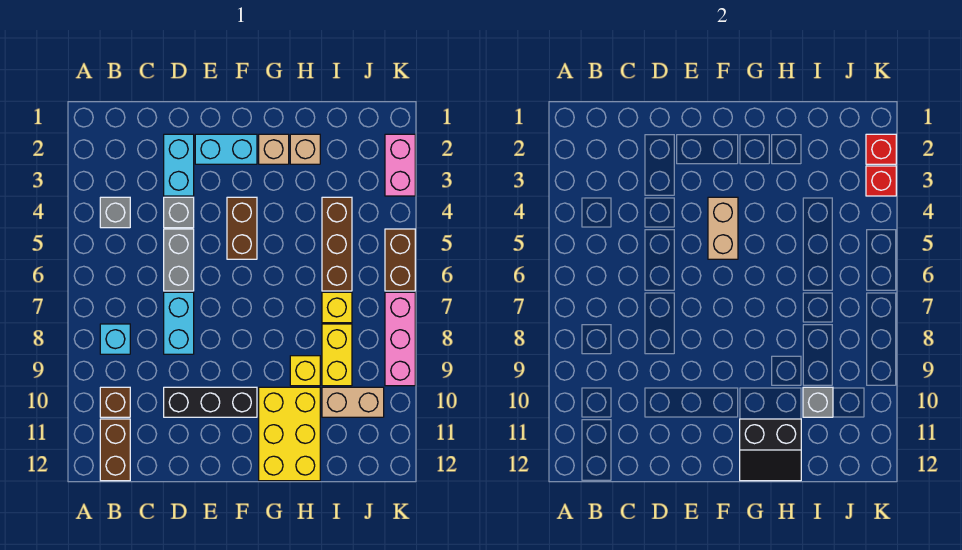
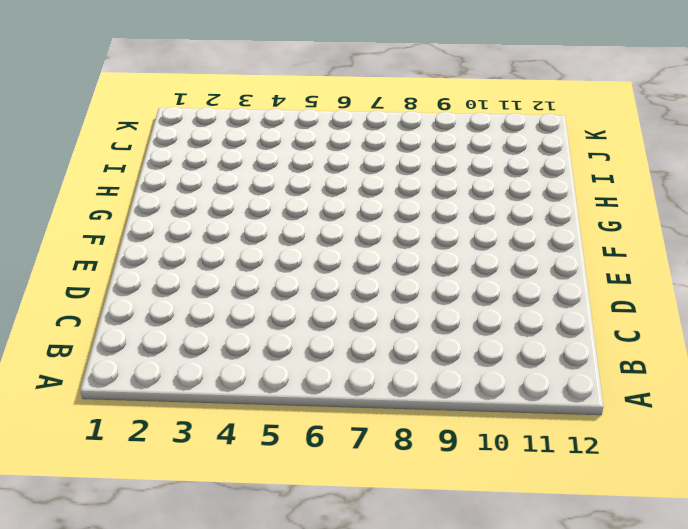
none -> grey 1x1 brick [100,197,130,228]
none -> cyan 1x1 brick [100,324,130,354]
none -> brown 1x1 brick [100,387,130,417]

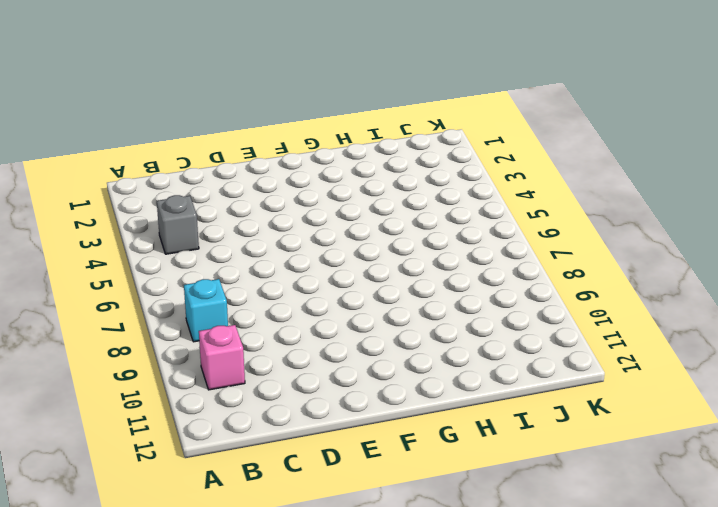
pink 1x1 brick [199,325,245,390] -> brown 1x1 brick [100,387,130,417]
none -> brown 1x2 brick [100,419,130,481]
none -> cyan 1x2 brick [164,134,194,196]
none -> grey 1x1 brick [164,197,194,228]

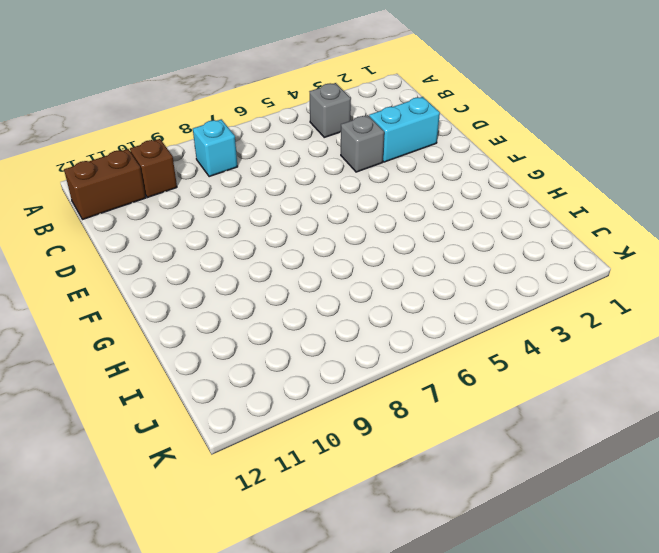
none -> grey 1x2 brick [164,229,194,291]
none -> cyan 1x2 brick [164,292,194,354]
none -> black 1x3 brick [164,387,257,417]

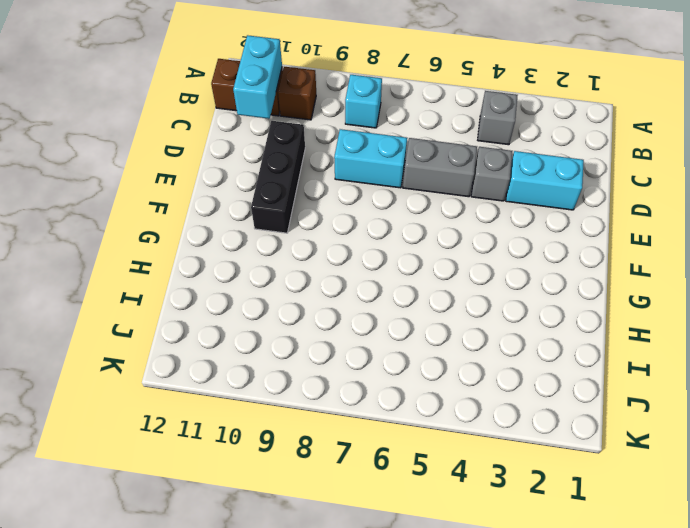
cyan 1x2 brick [233,35,282,119] -> cyan 1x2 brick moved to [195,134,257,164]
none -> brown 1x2 brick [227,197,257,259]
none -> tan 1x1 brick [259,134,289,164]
none -> yellow 2x3 brick [259,387,320,481]

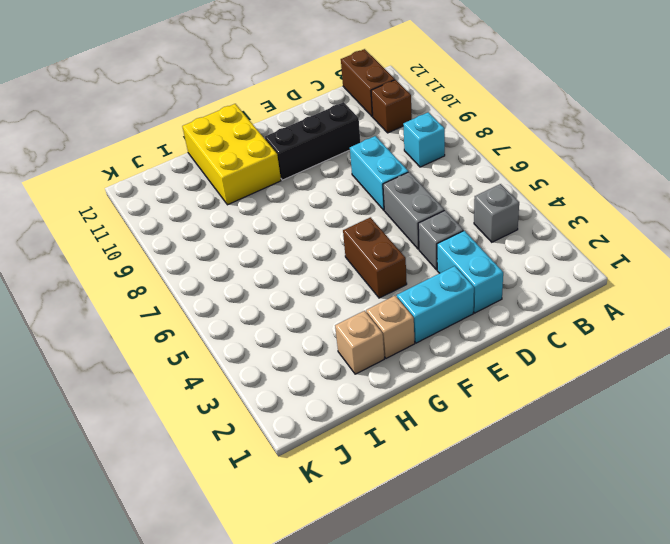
none -> yellow 1x1 brick [290,356,320,386]
none -> brown 1x3 brick [322,197,352,291]
none -> yellow 1x1 brick [322,292,352,323]

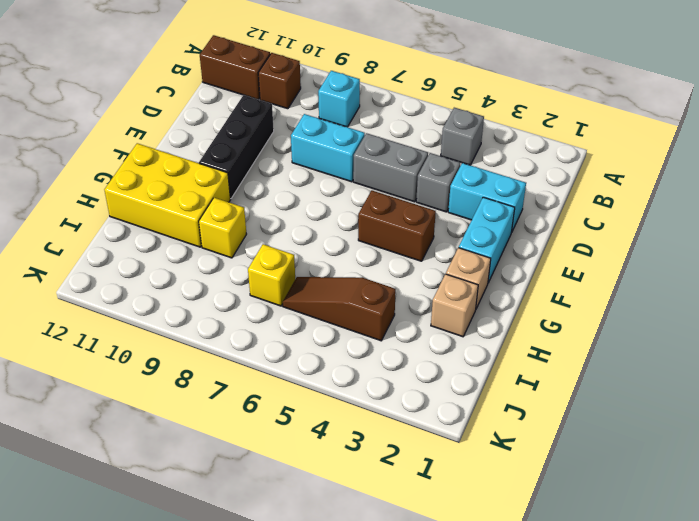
brown 1x3 slope [283,277,396,341] -> brown 1x3 brick [322,197,352,291]
none -> yellow 1x2 brick [322,324,352,386]
none -> tan 1x2 brick [322,387,384,417]
none -> pink 1x2 brick [385,134,415,196]

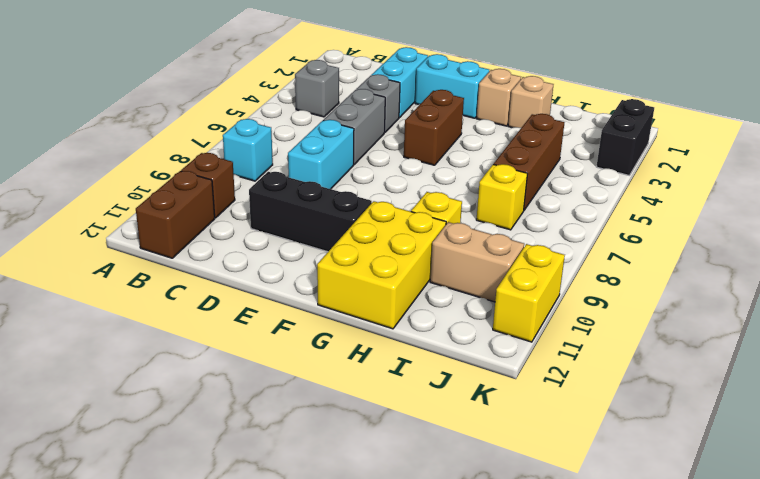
black 1x2 brick [596,99,654,175] -> pink 1x2 brick [385,134,415,196]
yellow 1x2 brick [493,244,565,342] -> yellow 1x2 brick moved to [322,324,352,386]
none -> brown 1x2 brick [385,229,415,291]
none -> pink 1x3 brick [385,292,415,386]
none -> tan 1x2 brick [708,197,738,259]

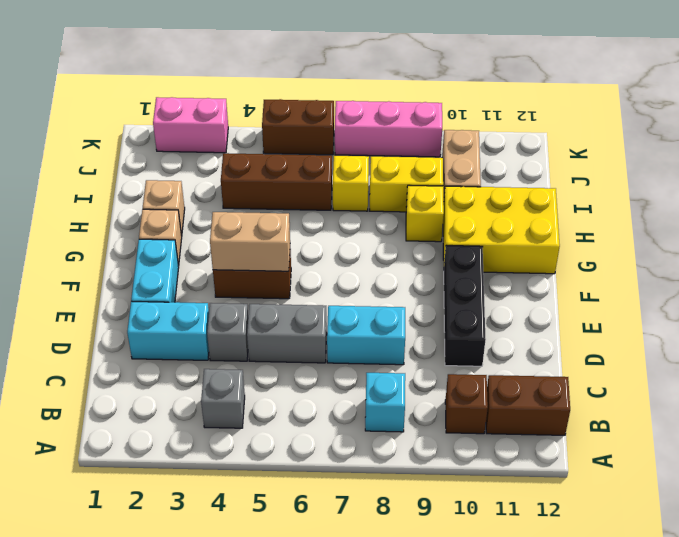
none -> black 2x2 slope [740,419,801,481]
none -> grey 1x1 brick [803,387,833,417]
none -> red 1x1 brick [866,134,896,164]

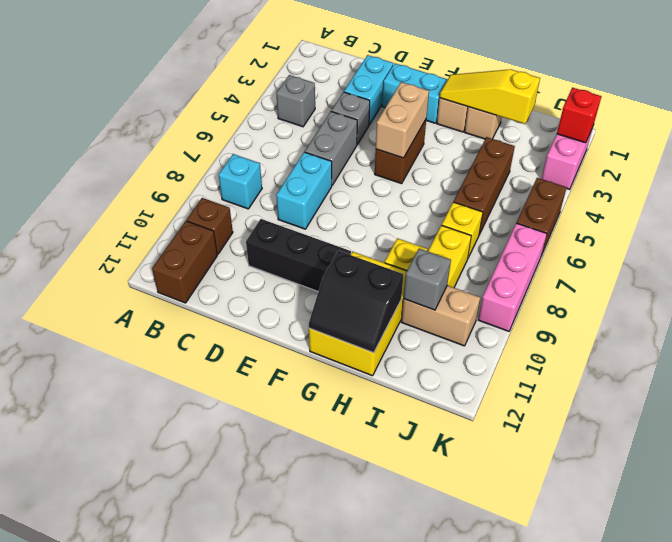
yellow 1x3 slope [440,69,540,124] -> none
none -> red 1x1 brick [866,166,896,196]

